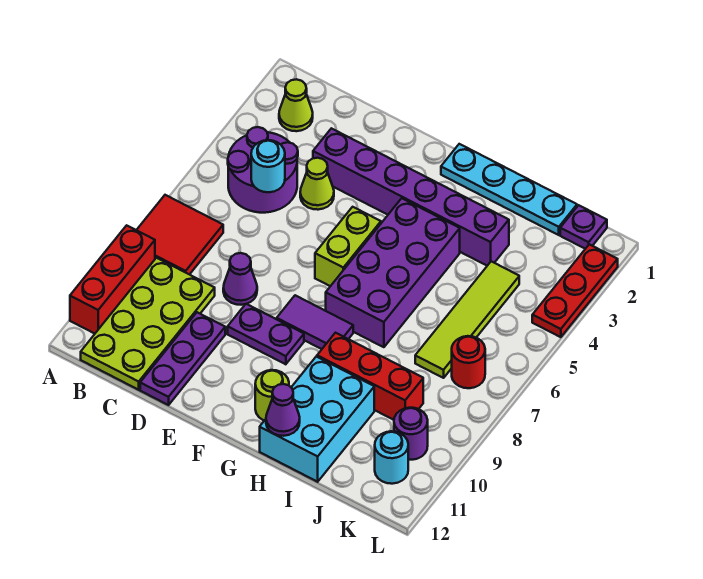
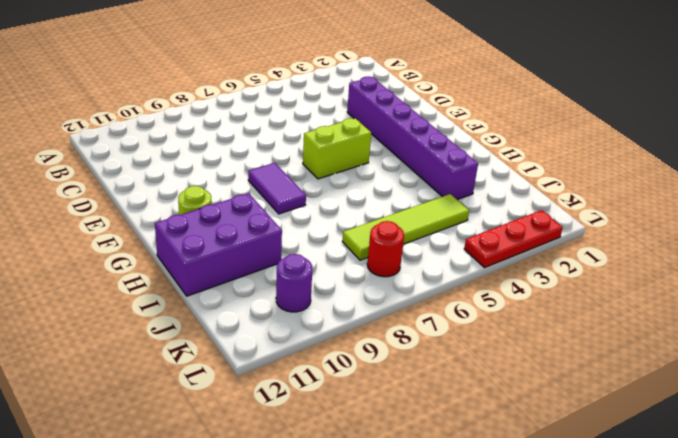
purple 2x3 brick [155,193,282,296] -> cyan 2x3 brick [260,357,374,482]
none -> red 2x2 tile [137,195,223,275]
none -> red 1x3 brick [70,225,155,334]
none -> lime 1x1 cone [279,79,313,131]

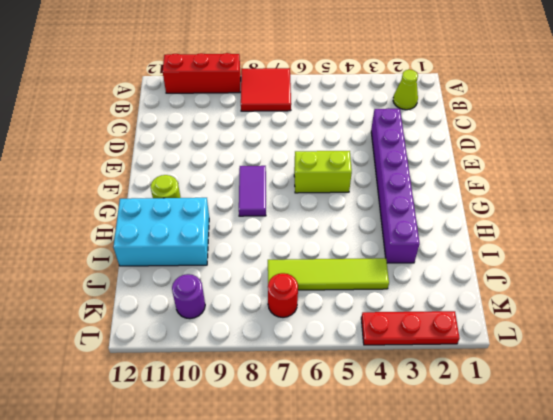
none -> purple 2x2 round brick [228,127,298,213]
none -> lime 2x4 plate [81,258,215,390]
none -> lime 1x1 cone [300,158,334,210]

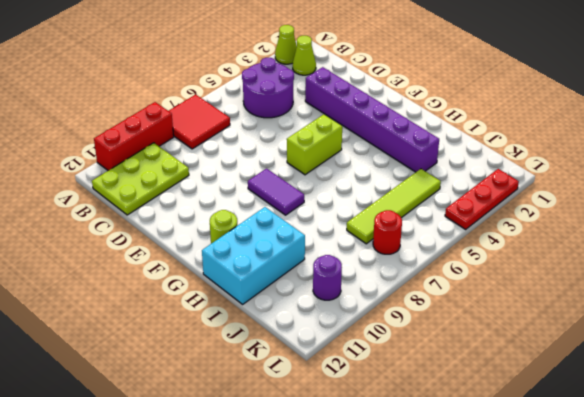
lime 1x1 cone [275,25,297,64] -> lime 1x1 cone moved to [300,158,334,210]
lime 2x3 plate [92,143,189,215] -> lime 2x4 plate [81,258,215,390]
none -> purple 1x1 cone [223,253,257,305]
none -> purple 1x3 plate [140,312,225,405]
none -> purple 1x2 plate [228,304,304,364]

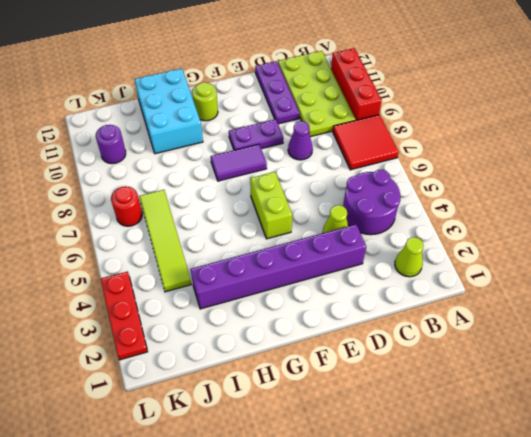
none -> cyan 1x4 plate [441,144,577,235]
none -> purple 2x4 brick [326,198,460,347]
none -> red 1x3 brick [317,333,423,420]

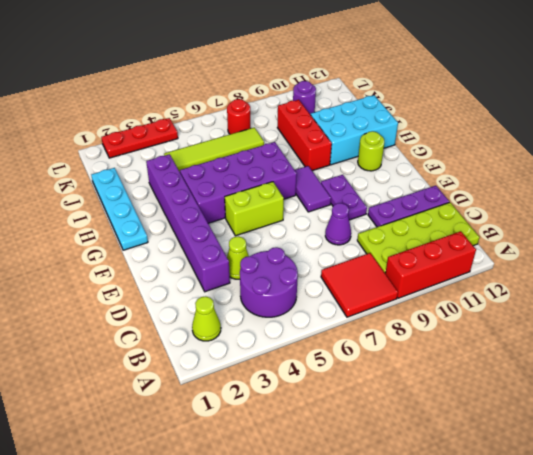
none -> purple 1x1 plate [560,205,607,249]
none -> cyan 1x1 round brick [375,431,408,484]
none -> cyan 1x1 round brick [251,140,285,192]

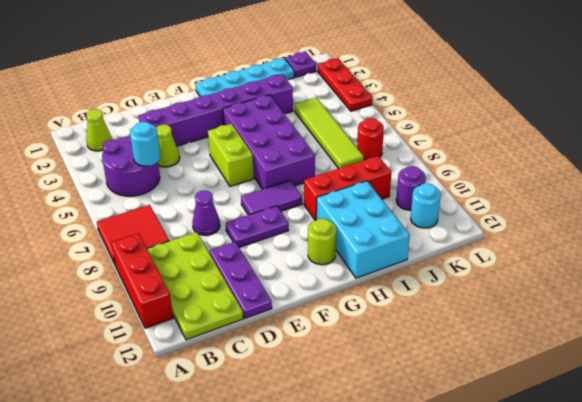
none -> purple 1x1 cone [266,384,300,436]

